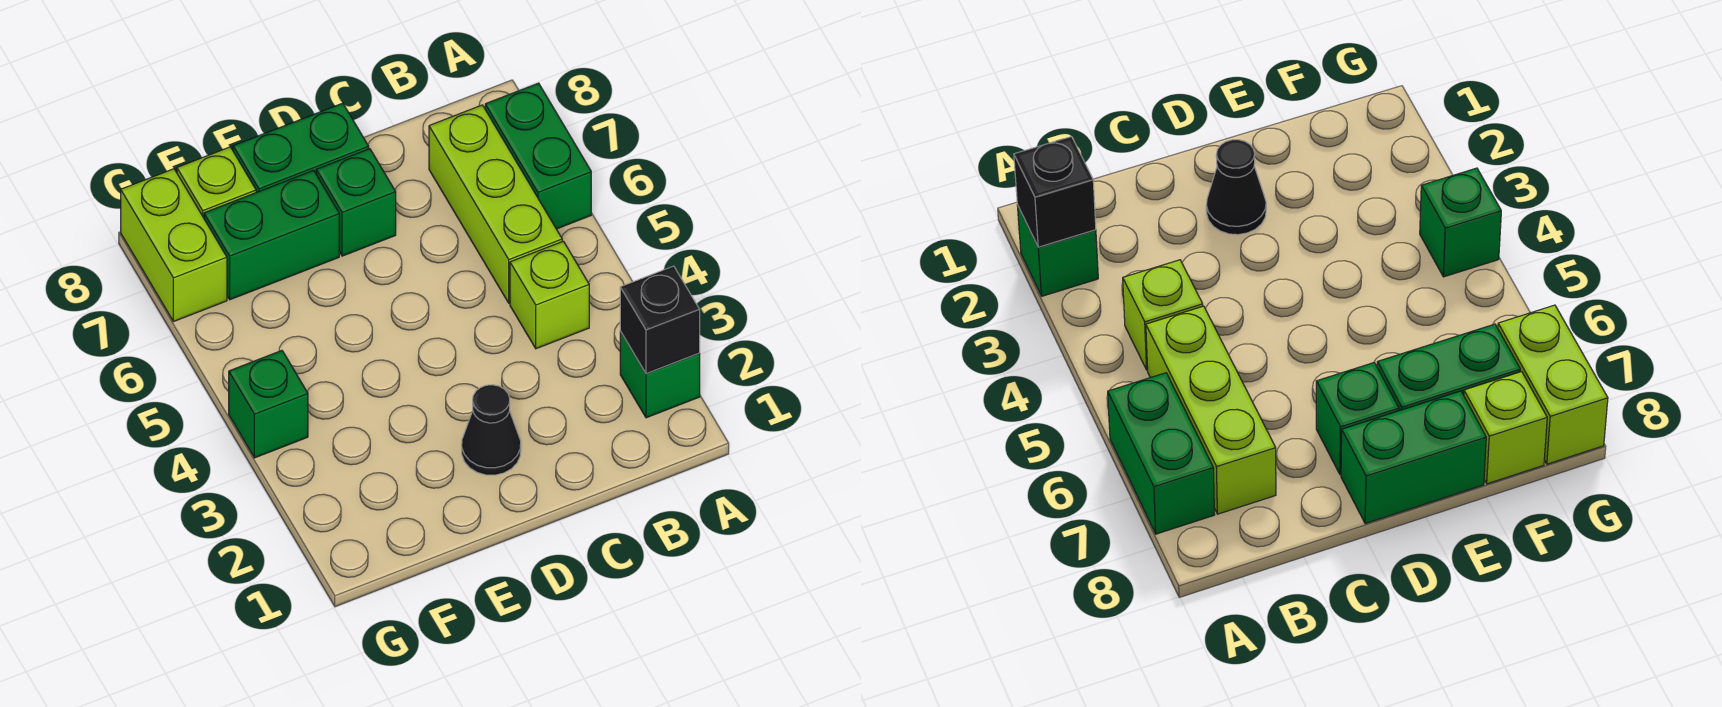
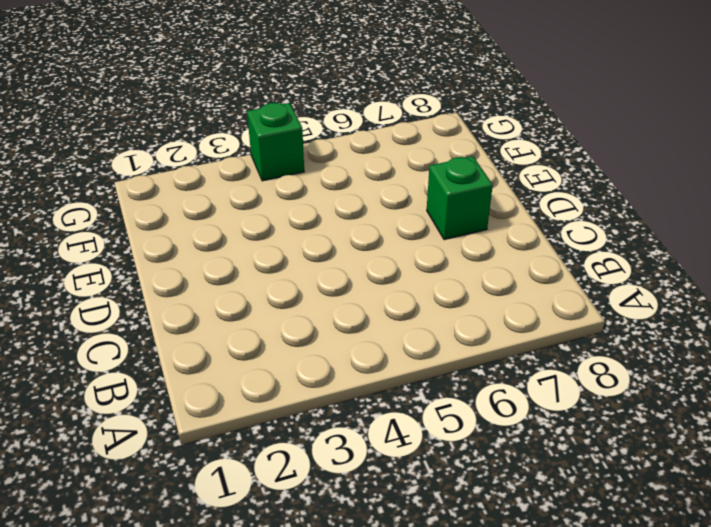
none -> green 1x1 brick [620,331,700,418]
none -> green 1x2 brick [485,83,591,229]
none -> lime 1x1 brick [510,241,589,349]

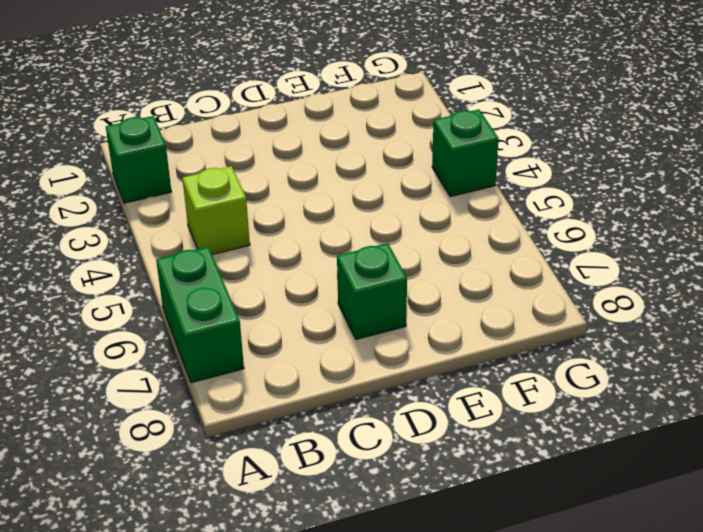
none -> lime 1x3 brick [429,105,562,303]
none -> black 1x1 cone [462,385,521,475]
none -> green 1x2 brick [233,103,369,192]

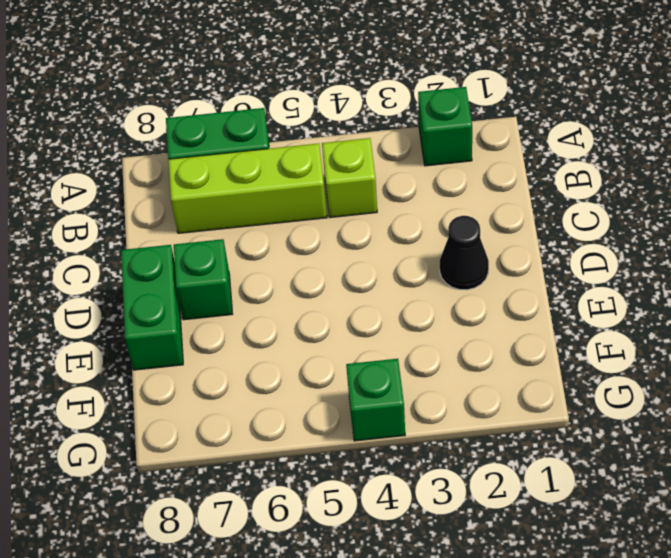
none -> green 1x2 brick [204,171,339,300]
none -> lime 1x1 brick [177,147,256,218]
none -> lime 1x2 brick [121,169,227,322]

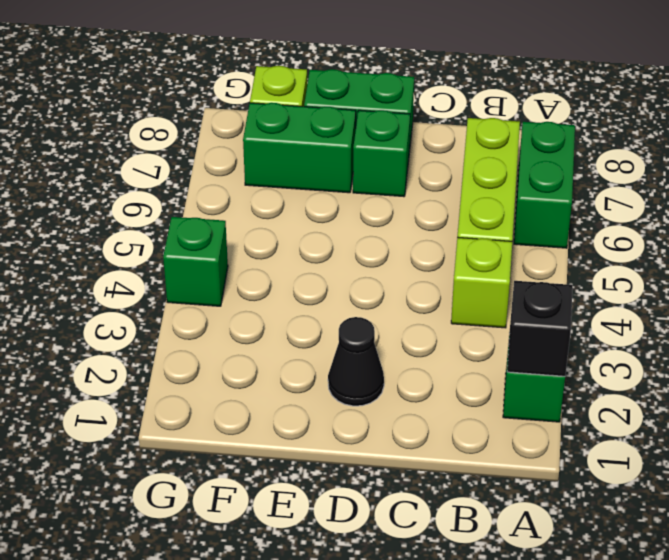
none -> lime 1x2 brick [121,169,227,322]

